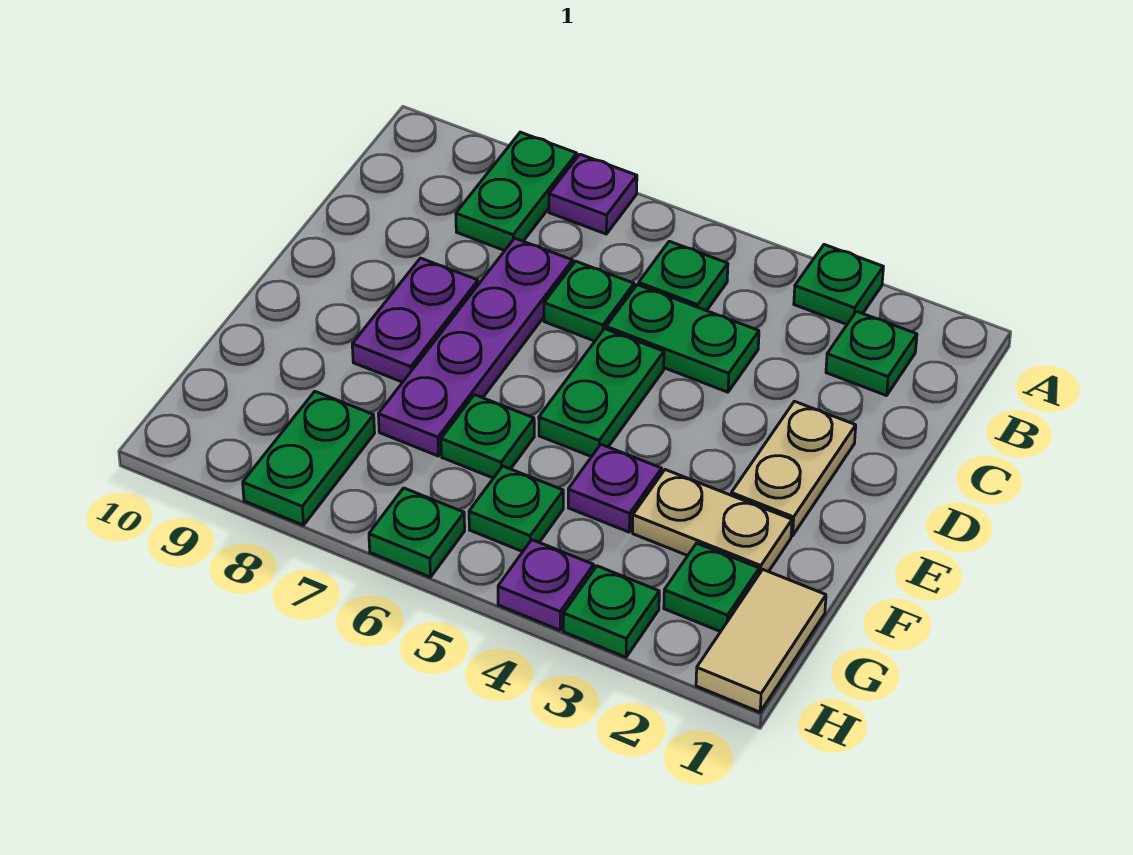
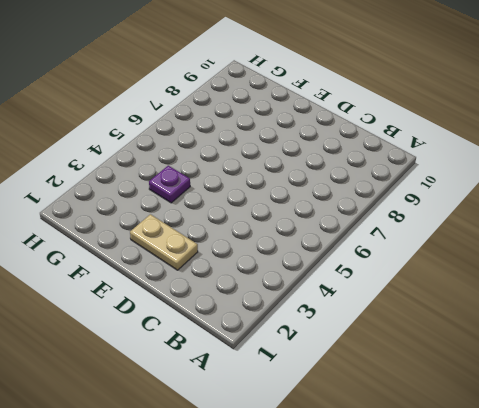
none -> green 1x1 plate [794,245,883,324]
none -> purple 1x1 plate [549,154,637,234]
none -> green 1x2 plate [456,132,577,251]

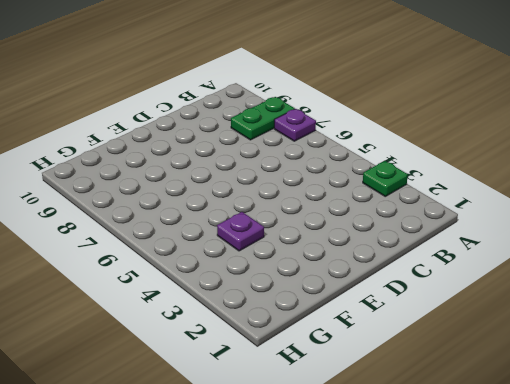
none -> green 1x1 plate [826,311,917,396]
none -> green 1x1 plate [639,241,728,311]
none -> green 1x2 plate [606,285,759,392]

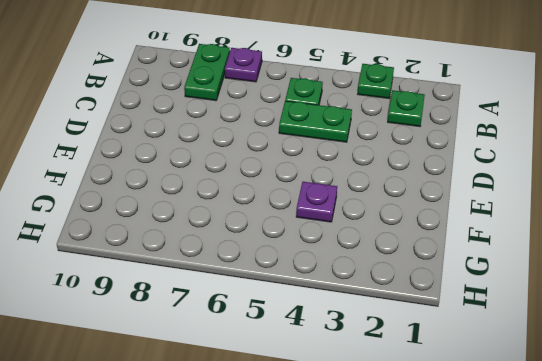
none -> green 1x1 plate [544,261,634,341]
none -> purple 1x4 plate [378,238,573,456]
none -> tan 1x2 plate [731,401,856,536]

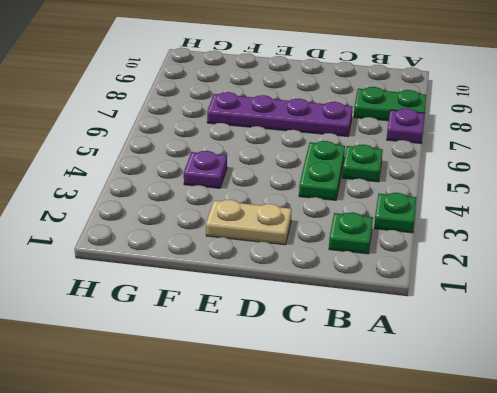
none -> green 1x1 plate [544,261,634,341]
none -> green 1x2 plate [539,329,664,457]
none -> purple 1x2 plate [352,258,478,382]

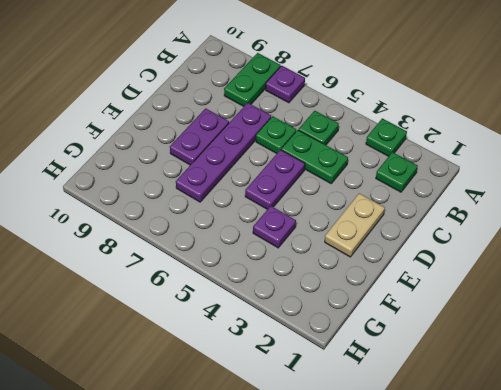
purple 1x2 plate [245,150,305,209] -> green 1x2 plate [539,329,664,457]
none -> tan 1x2 plate [633,470,792,574]
none -> green 1x1 plate [441,395,534,478]
none -> tan 1x2 tile [696,570,826,712]

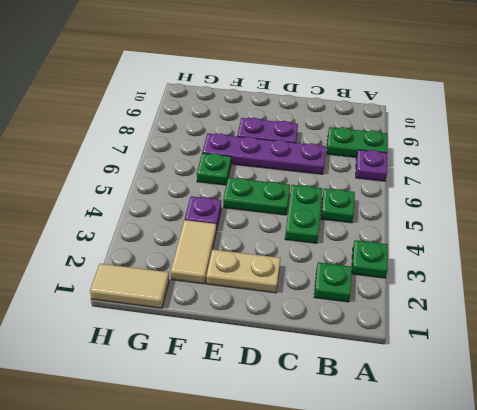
tan 1x2 tile [171,220,216,284] -> tan 1x2 plate [633,470,792,574]
none -> green 1x1 plate [544,261,634,341]
none -> green 1x1 plate [664,543,759,632]
none -> green 1x1 plate [469,466,563,552]

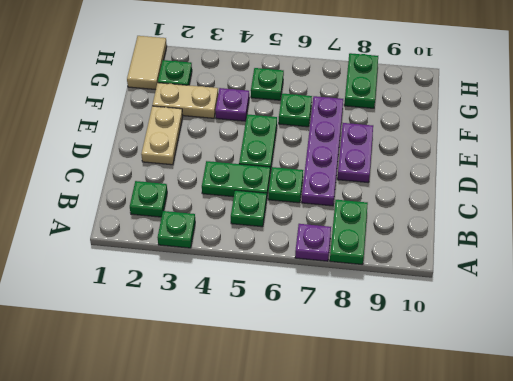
none -> green 1x1 plate [563,566,659,657]
none -> purple 1x1 plate [498,540,594,630]
none -> green 1x1 plate [369,488,465,577]

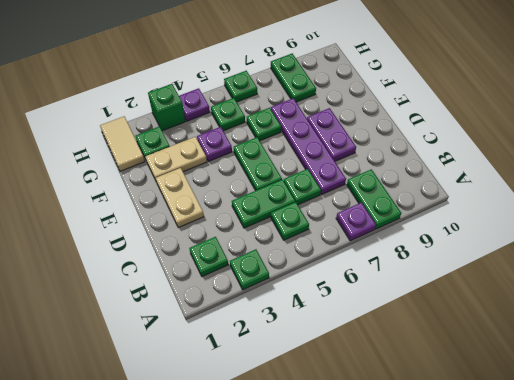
green 1x1 brick [148,84,185,131] -> green 1x1 plate [563,566,659,657]

